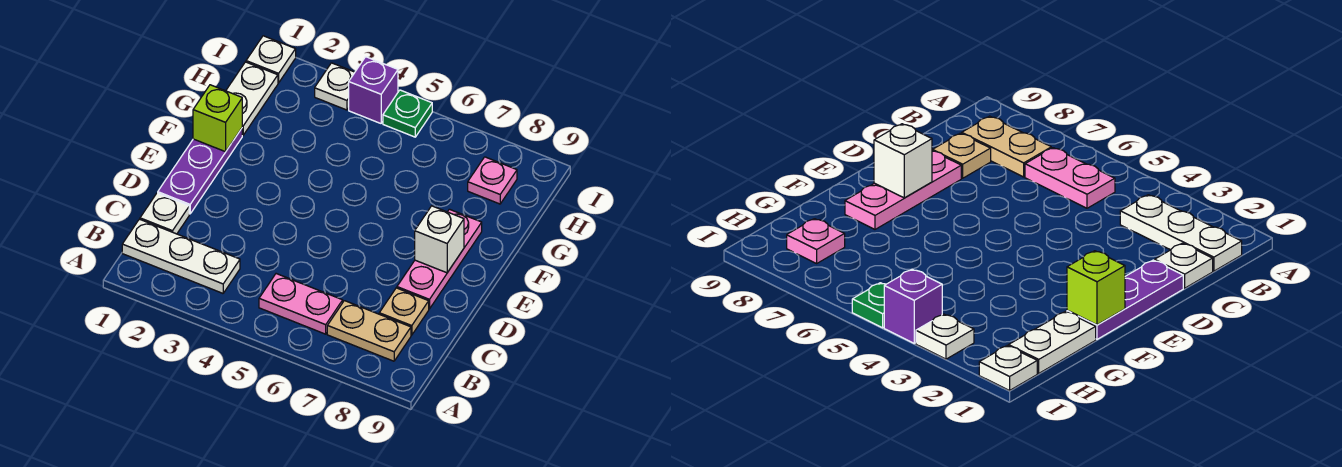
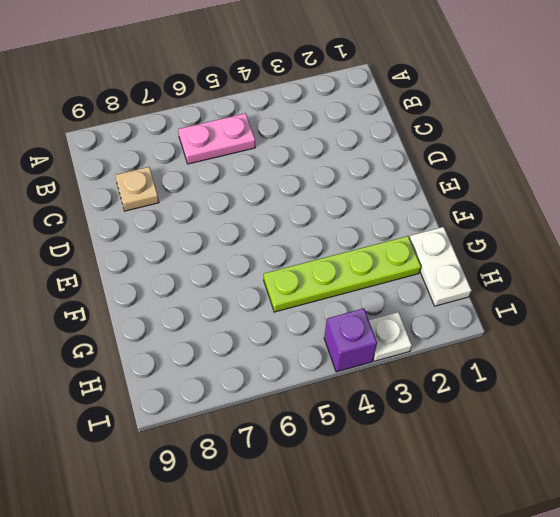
lime 1x4 plate [264,236,421,312] -> none
none -> white 1x3 plate [122,219,240,293]
none -> tan 1x2 plate [327,301,411,361]
none -> white 1x1 plate [140,193,189,234]

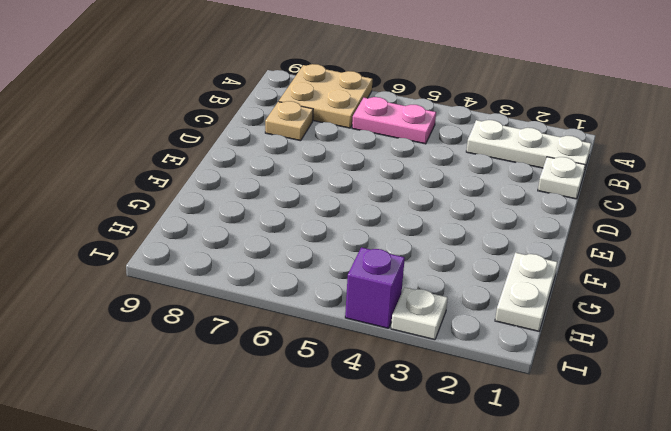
tan 2x2 plate [279,64,373,128] -> tan 1x2 plate [327,301,411,361]
none -> purple 1x3 plate [158,128,242,214]
none -> pink 1x3 plate [397,209,482,309]
none -> pink 1x1 plate [468,157,517,204]

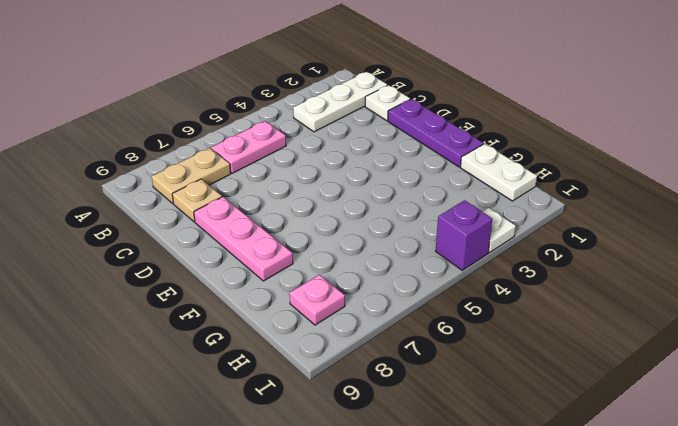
none -> white 1x1 plate [246,36,296,83]
none -> green 1x1 plate [383,90,432,137]
none -> white 1x1 brick [415,206,464,273]

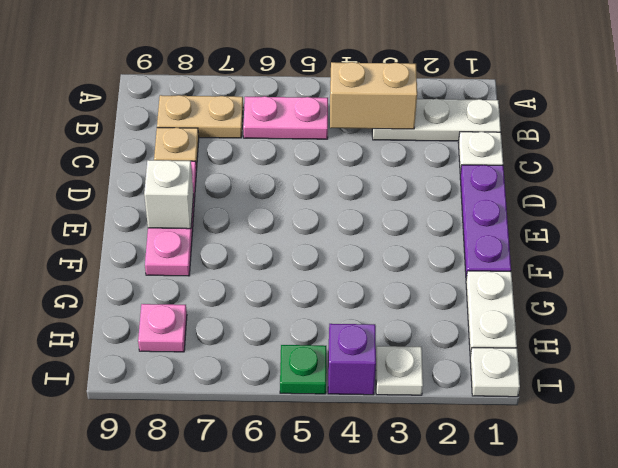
tan 1x2 brick [330,62,417,129] -> none
none -> lime 1x1 brick [193,85,242,152]

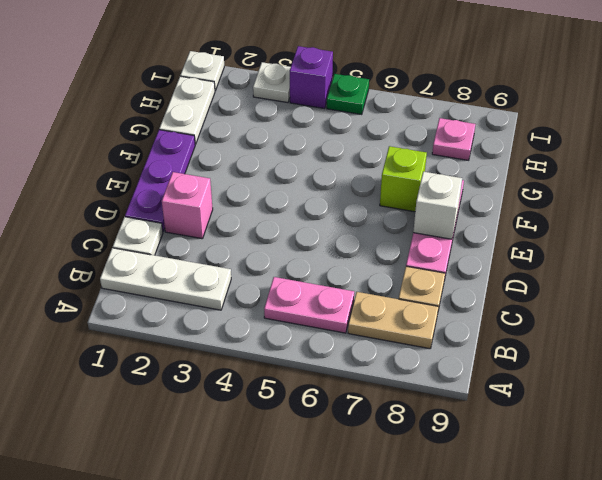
pink 1x1 brick [162,172,213,239] -> none
lime 1x1 brick [380,146,427,212] -> lime 1x1 brick moved to [193,85,242,152]

